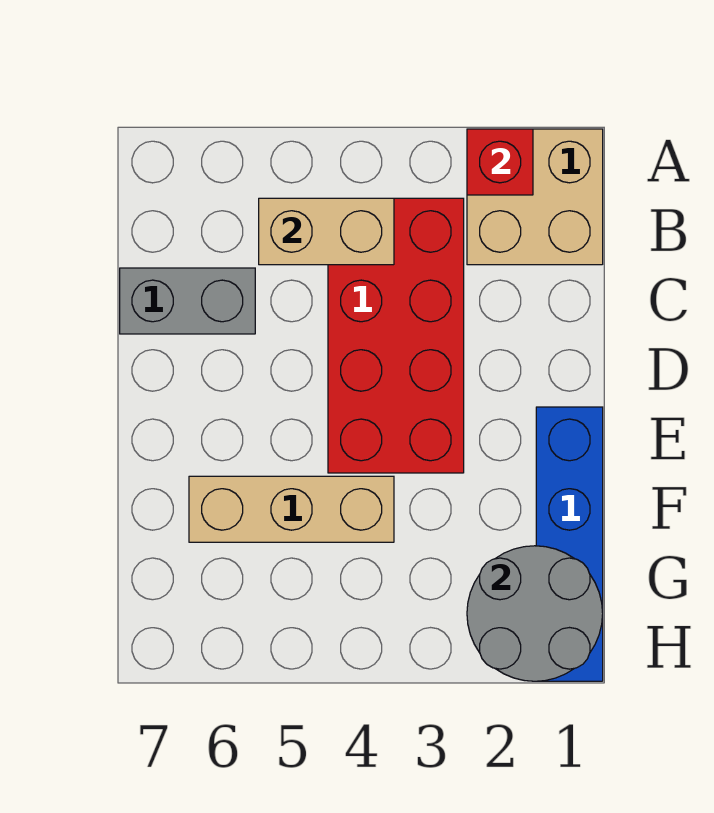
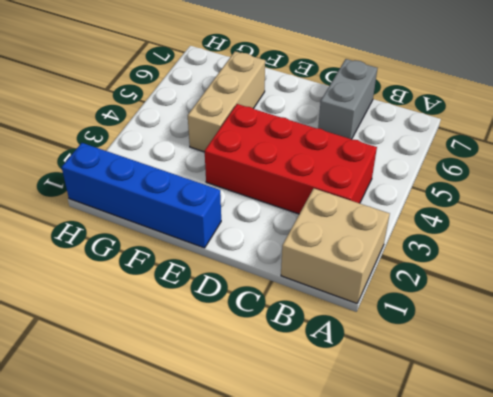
none -> red 1x1 brick [467,129,533,195]
none -> tan 1x2 brick [259,198,394,265]

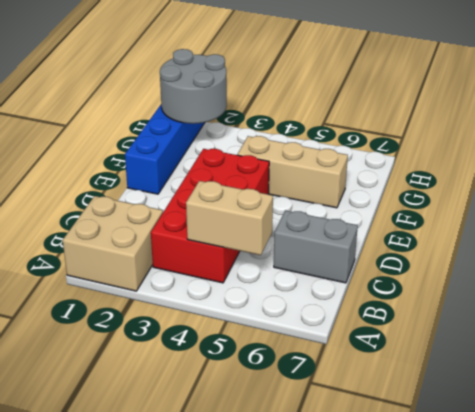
none -> red 1x1 brick [467,129,533,195]

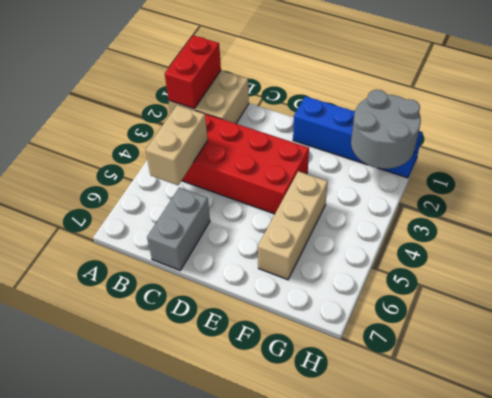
red 1x2 brick [165,35,221,108] -> red 1x1 brick [467,129,533,195]

